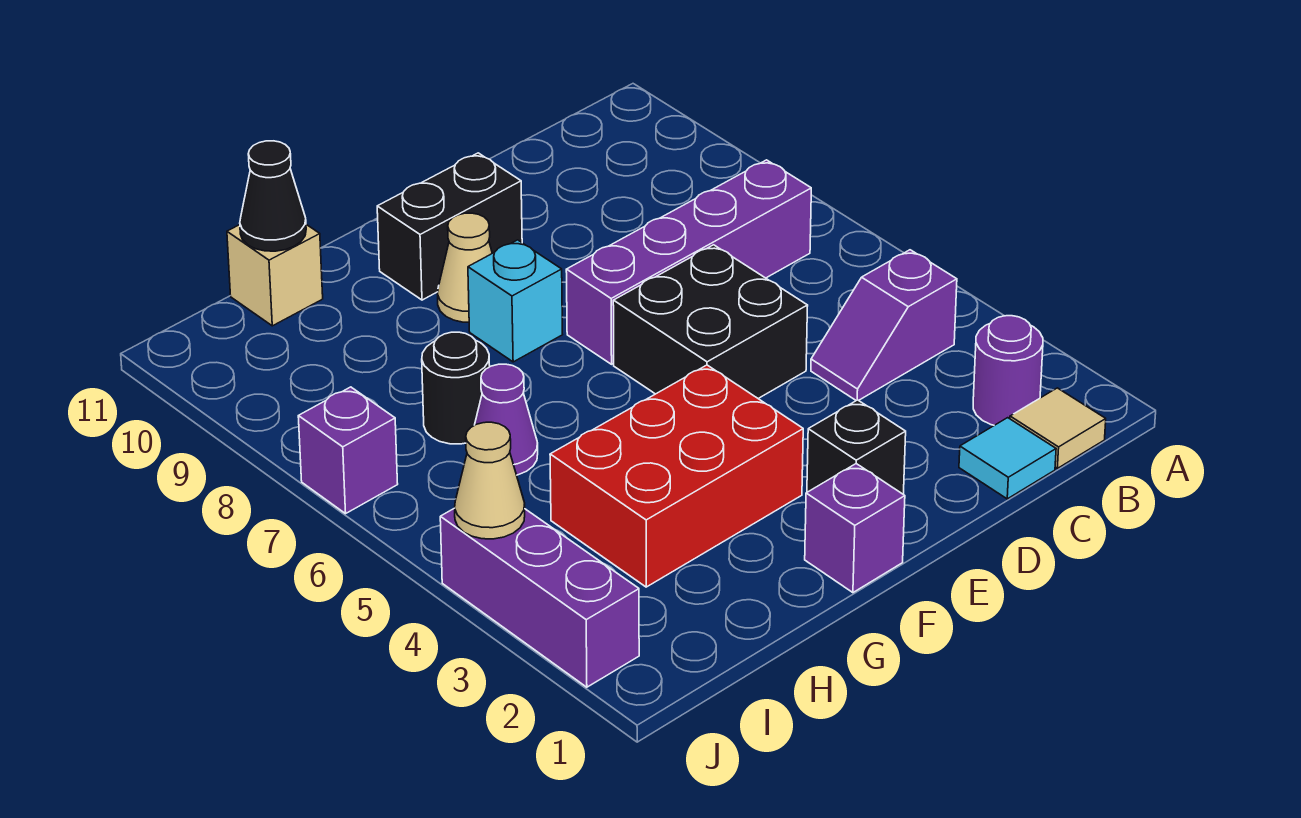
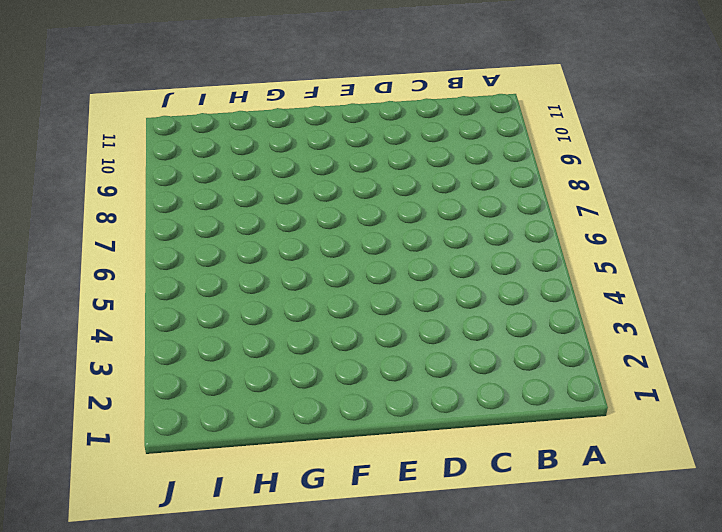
none -> tan 1x1 tile [1010,388,1106,468]
none -> purple 1x1 round brick [973,316,1043,425]
none -> purple 1x2 slope [811,250,957,401]

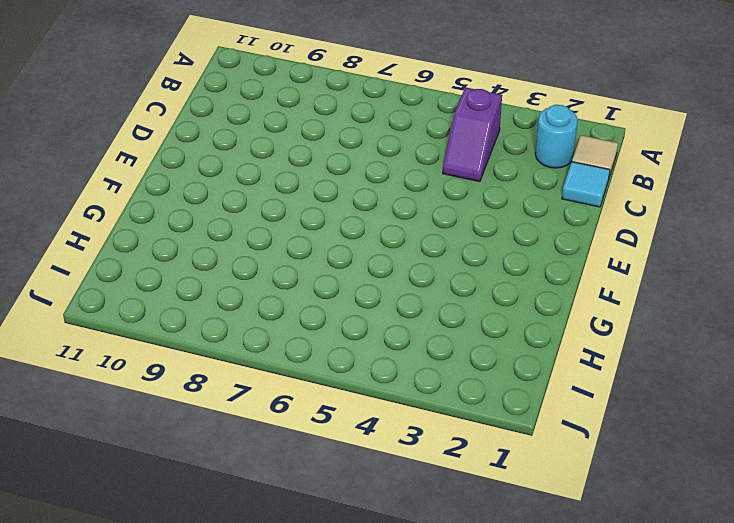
cyan 1x1 round brick [535,105,578,168] -> purple 1x1 round brick [973,316,1043,425]
none -> purple 1x4 brick [566,160,811,364]
none -> black 2x2 brick [613,245,808,398]
none -> black 1x1 brick [807,400,906,494]

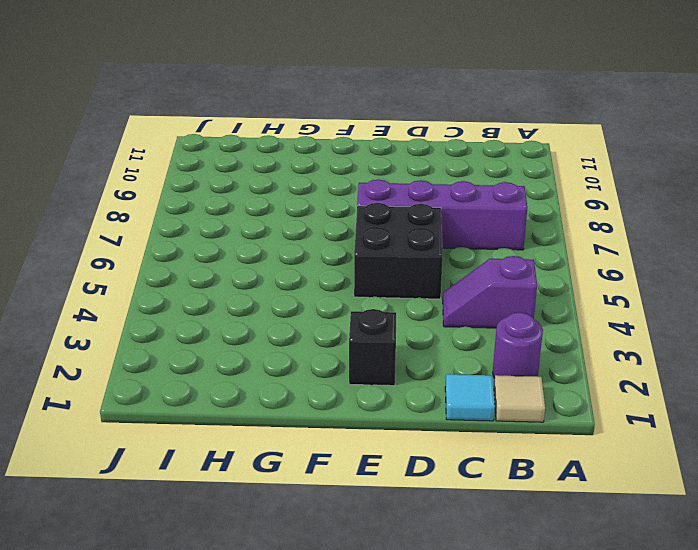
none -> black 1x2 brick [377,153,522,300]
none -> purple 1x1 brick [805,464,905,593]
none -> red 2x3 brick [550,365,803,587]

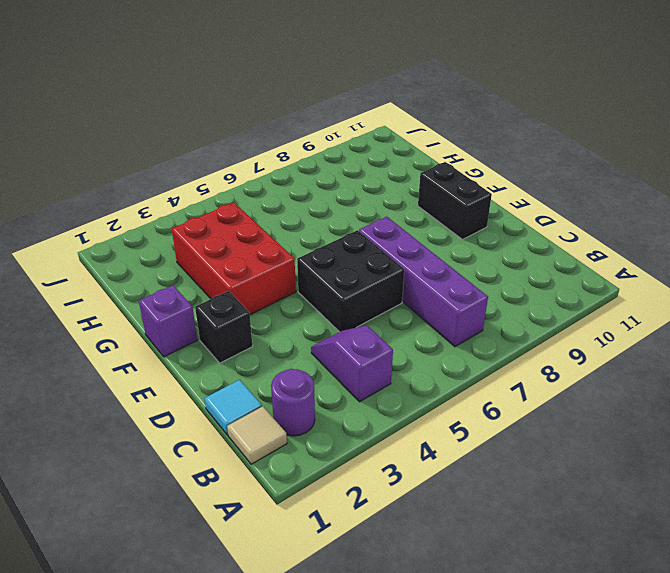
none -> cyan 1x1 brick [468,240,562,362]
none -> tan 1x1 cone [438,213,492,322]
none -> purple 1x1 cone [475,364,538,475]

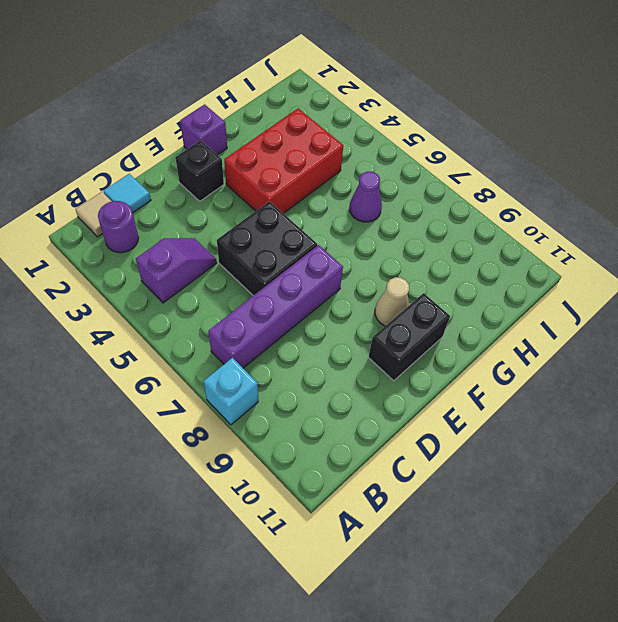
cyan 1x1 brick [204,358,258,425] -> cyan 1x1 brick moved to [468,240,562,362]
none -> black 1x1 round brick [422,332,490,444]
none -> tan 1x1 brick [227,225,323,326]
none -> purple 1x3 brick [440,508,639,687]

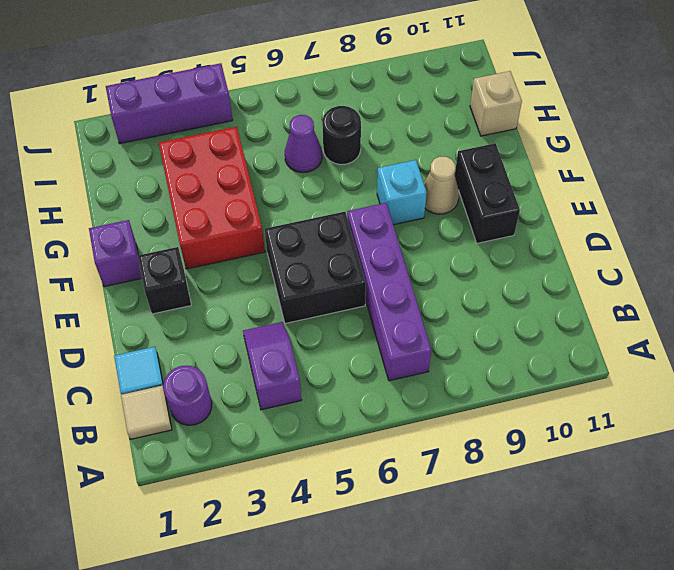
none -> purple 1x1 brick [298,387,398,514]
none -> black 1x1 cone [240,141,306,251]
none -> tan 1x1 cone [455,422,525,539]

